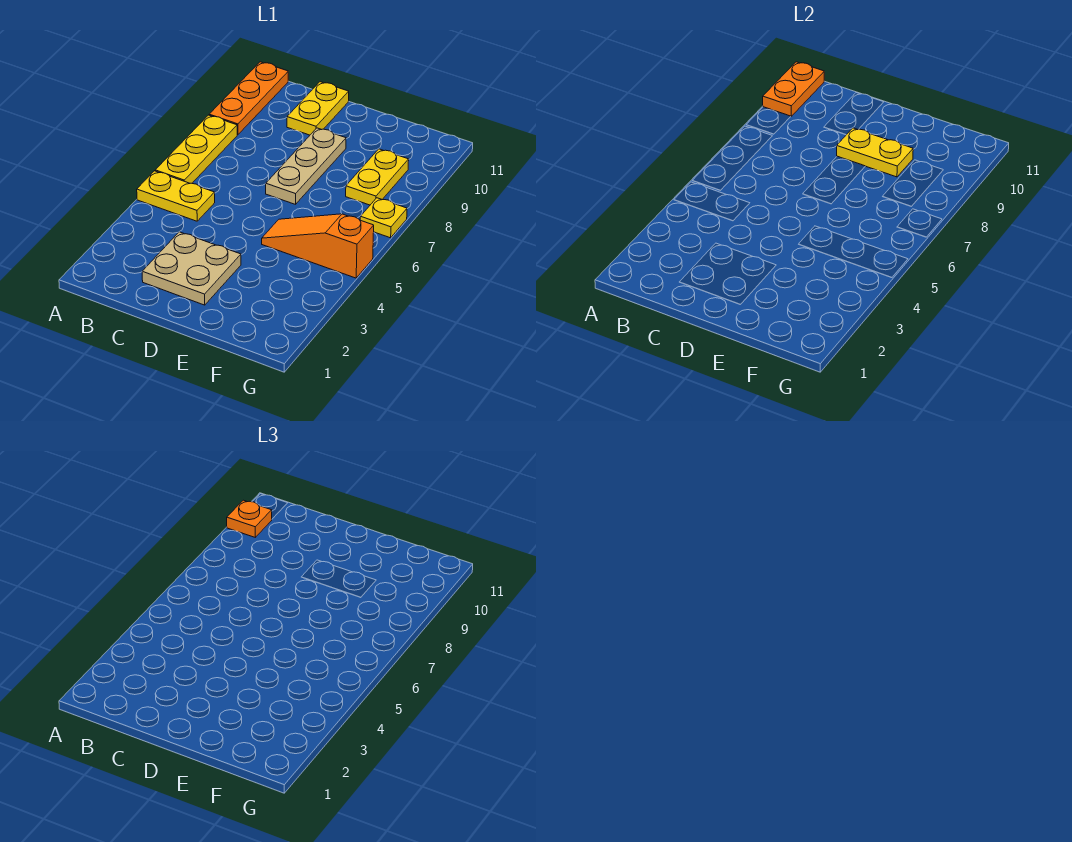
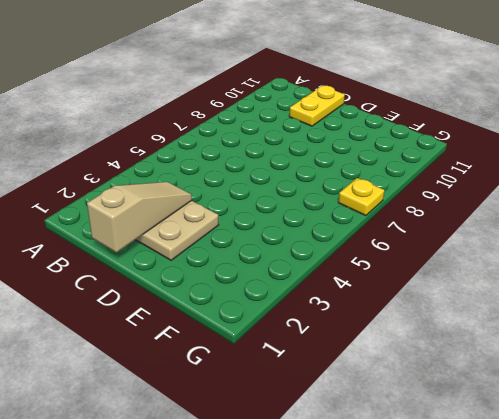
tan 1x3 slope [87,182,192,252] -> none
none -> yellow 1x2 plate [137,171,215,221]
none -> yellow 1x3 plate [155,115,237,183]
none -> orange 1x3 plate [209,62,288,135]

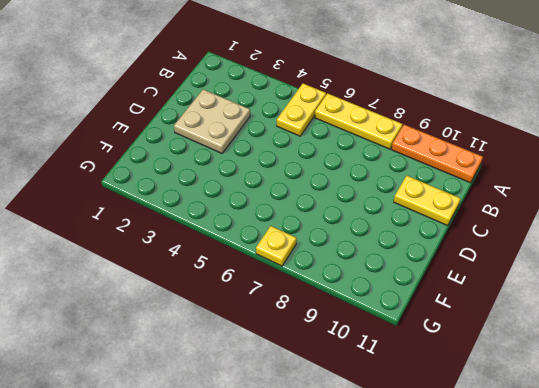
none -> tan 1x3 plate [266,128,346,204]
none -> orange 1x3 slope [262,214,374,278]
none -> yellow 1x2 plate [346,149,409,205]

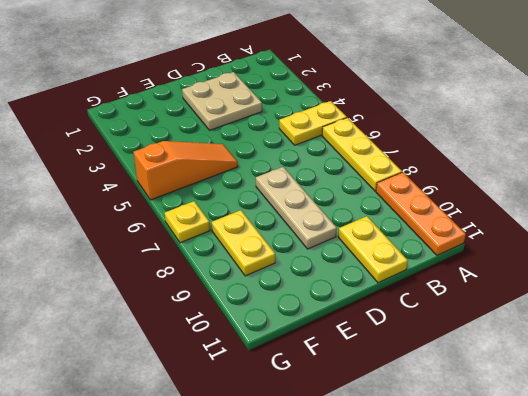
none -> orange 1x2 plate [763,62,824,116]
none -> yellow 1x2 plate [837,128,913,177]
none -> orange 1x1 plate [227,500,272,537]

